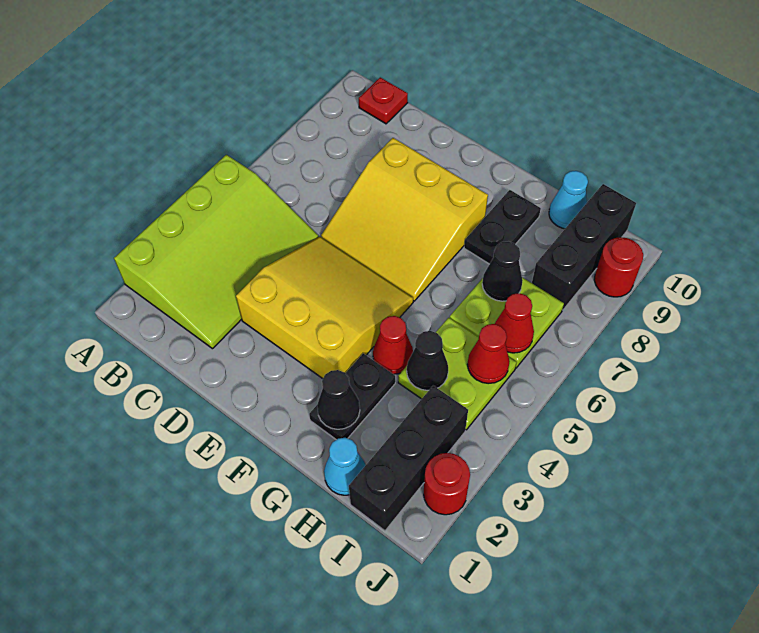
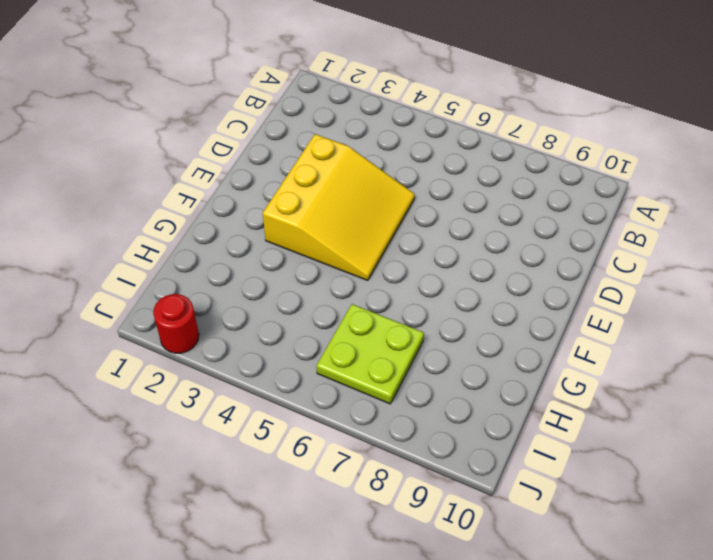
none -> lime 3x4 slope [114,155,319,349]
none -> red 1x1 plate [359,77,408,124]
none -> yellow 3x3 slope [321,138,488,301]

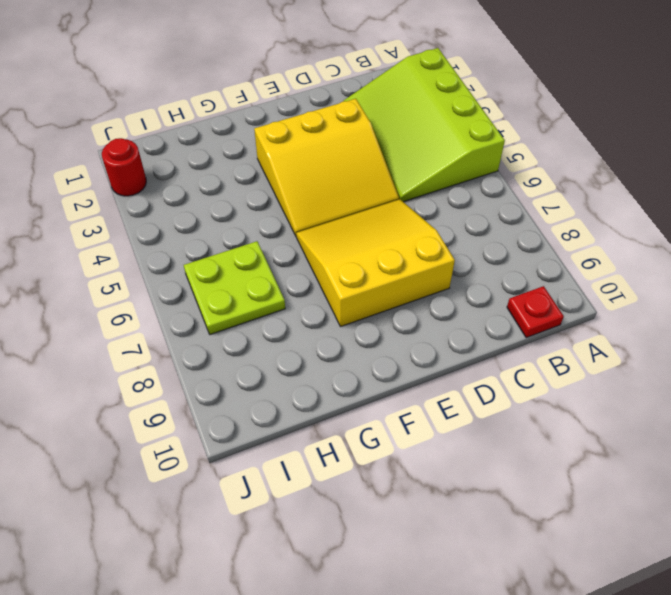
none -> black 1x2 plate [309,354,395,440]
none -> red 1x1 cone [373,316,413,374]
none -> black 1x2 plate [464,190,541,264]

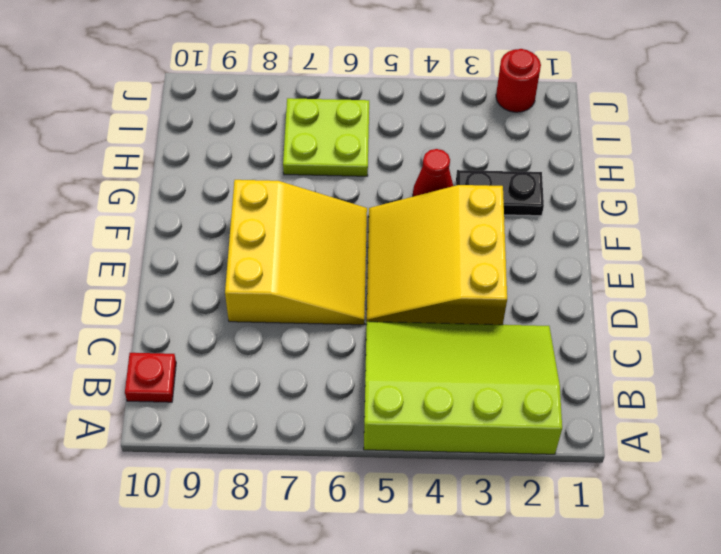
none -> black 1x2 plate [464,190,541,264]
none -> cyan 1x1 cone [324,438,366,495]
none -> lime 2x2 plate [398,318,517,430]

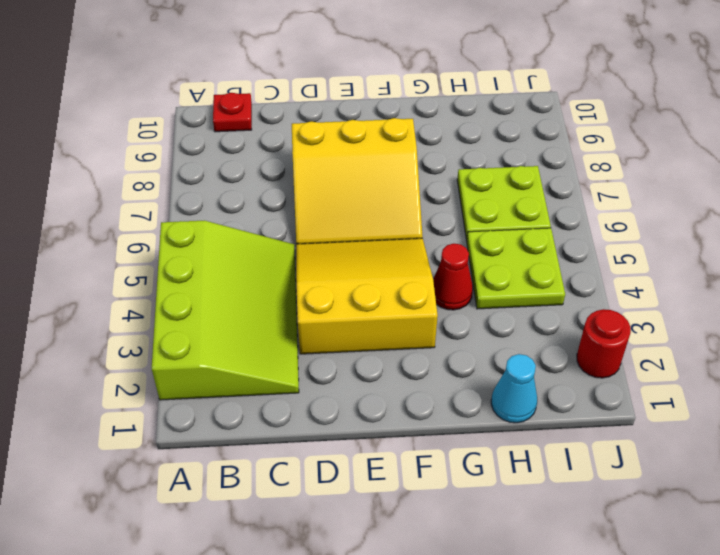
none -> black 1x2 plate [309,354,395,440]
none -> black 1x2 plate [464,190,541,264]
none -> cyan 1x1 cone [549,171,588,229]

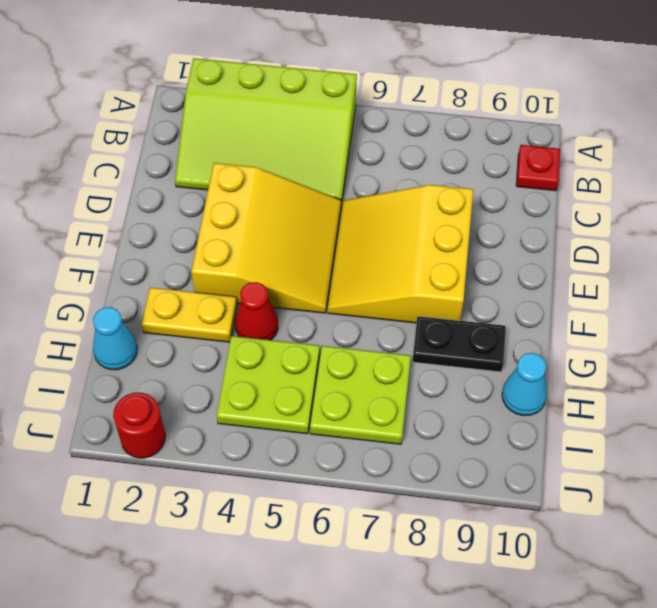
yellow 1x2 plate [142,288,237,342] -> black 1x2 plate [309,354,395,440]
none -> black 1x3 brick [349,386,468,531]
none -> black 1x3 brick [532,184,636,310]
none -> red 1x1 round brick [594,237,643,297]

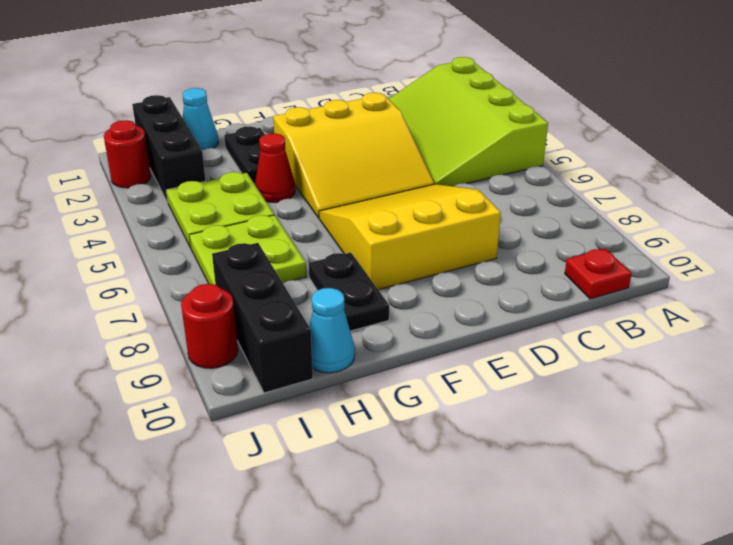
none -> black 1x1 cone [317,370,360,429]
none -> black 1x1 cone [407,331,448,390]
none -> black 1x1 cone [482,242,523,301]

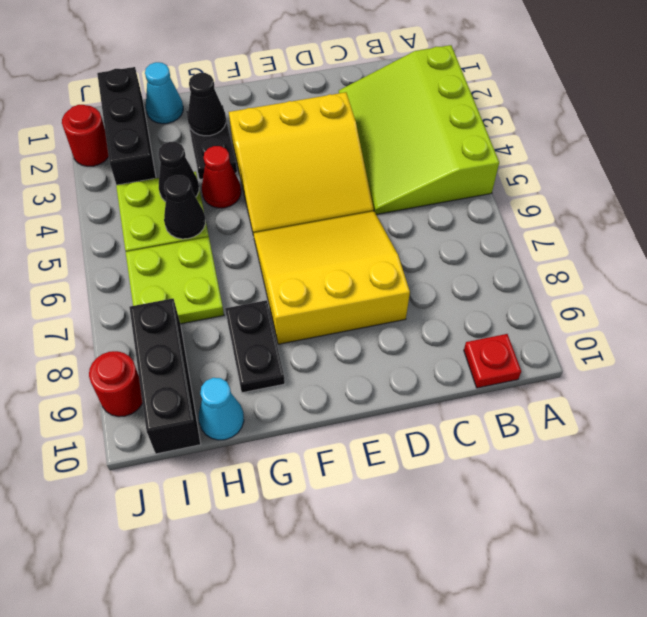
black 1x1 cone [164,175,205,239] -> black 1x1 cone moved to [482,242,523,301]
none -> red 1x1 cone [467,324,510,384]
none -> red 1x1 cone [495,293,534,353]

